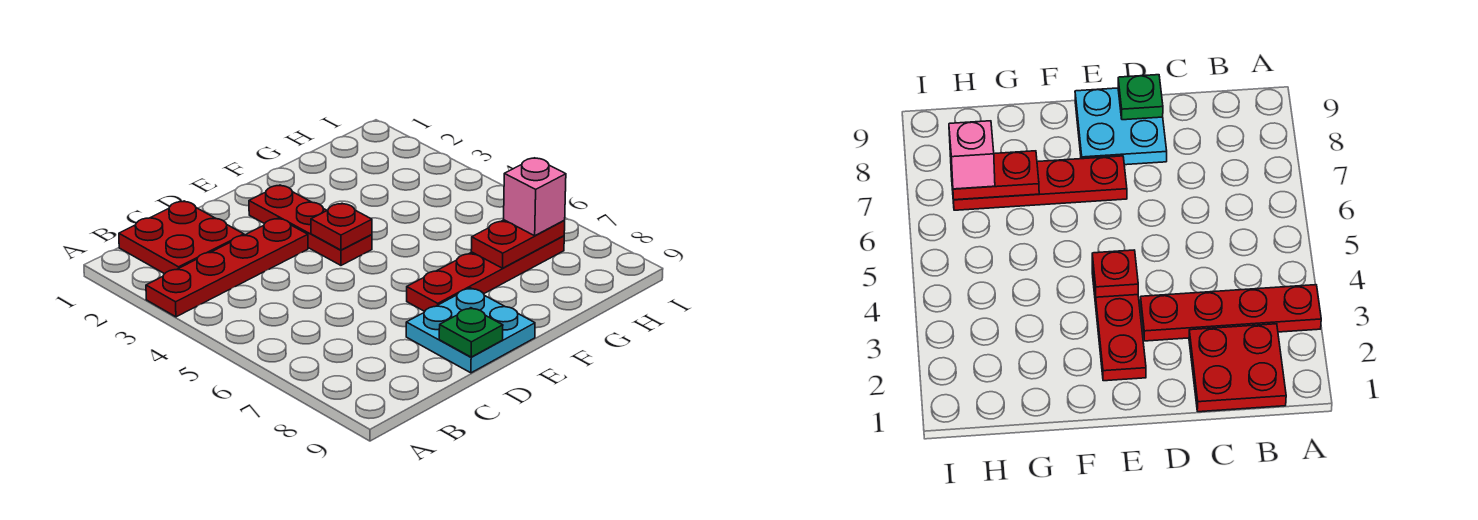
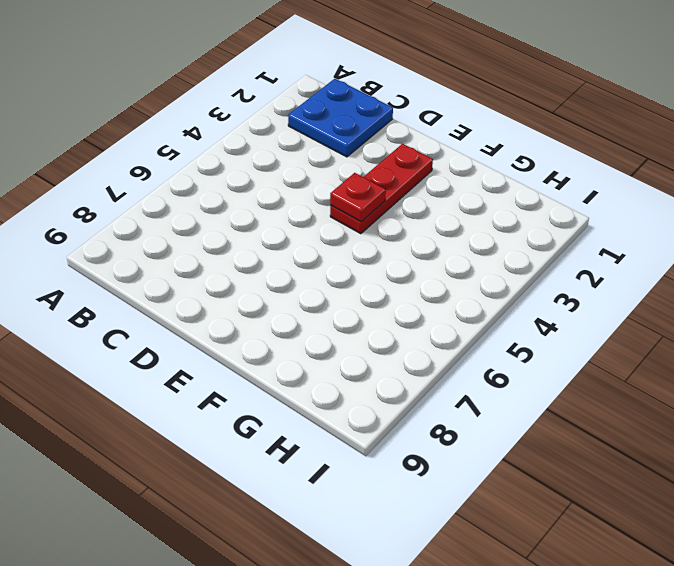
blue 2x2 plate [288,79,393,157] -> red 2x2 plate [119,201,244,274]
none -> red 1x4 plate [146,218,308,317]
none -> cyan 2x2 plate [406,288,535,373]

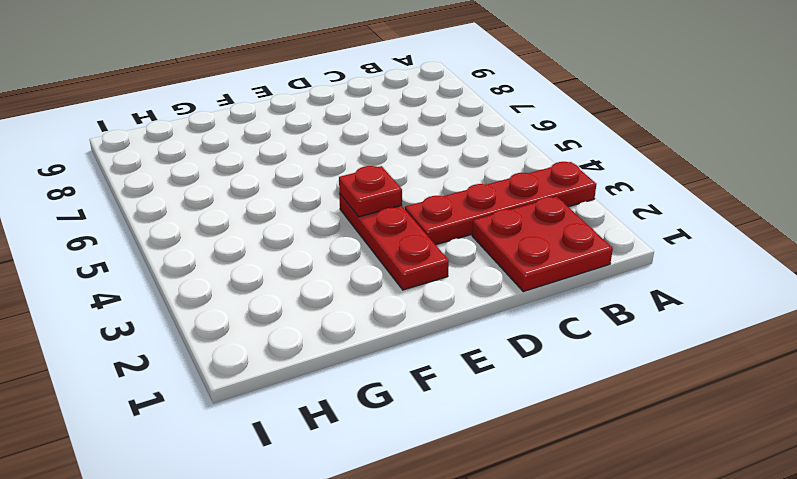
none -> cyan 2x2 plate [406,288,535,373]
none -> red 1x4 plate [407,236,564,311]

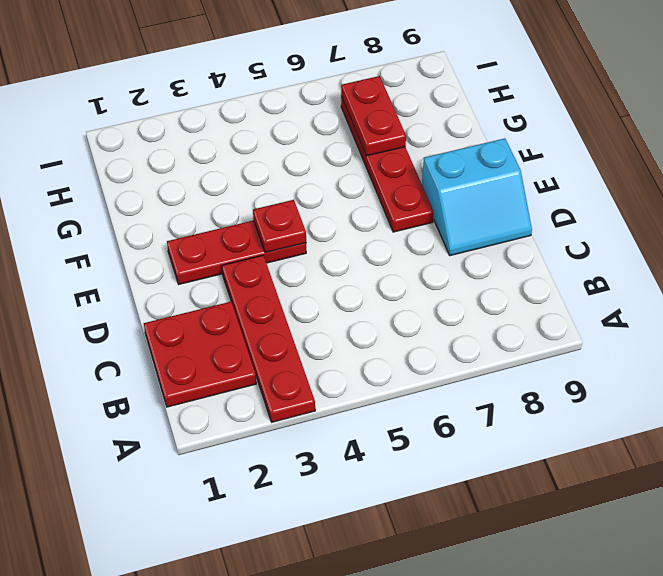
cyan 2x2 slope [422,138,532,256] -> cyan 2x2 plate [406,288,535,373]
none -> green 1x1 plate [439,308,503,357]
none -> pink 1x1 brick [504,158,566,236]

